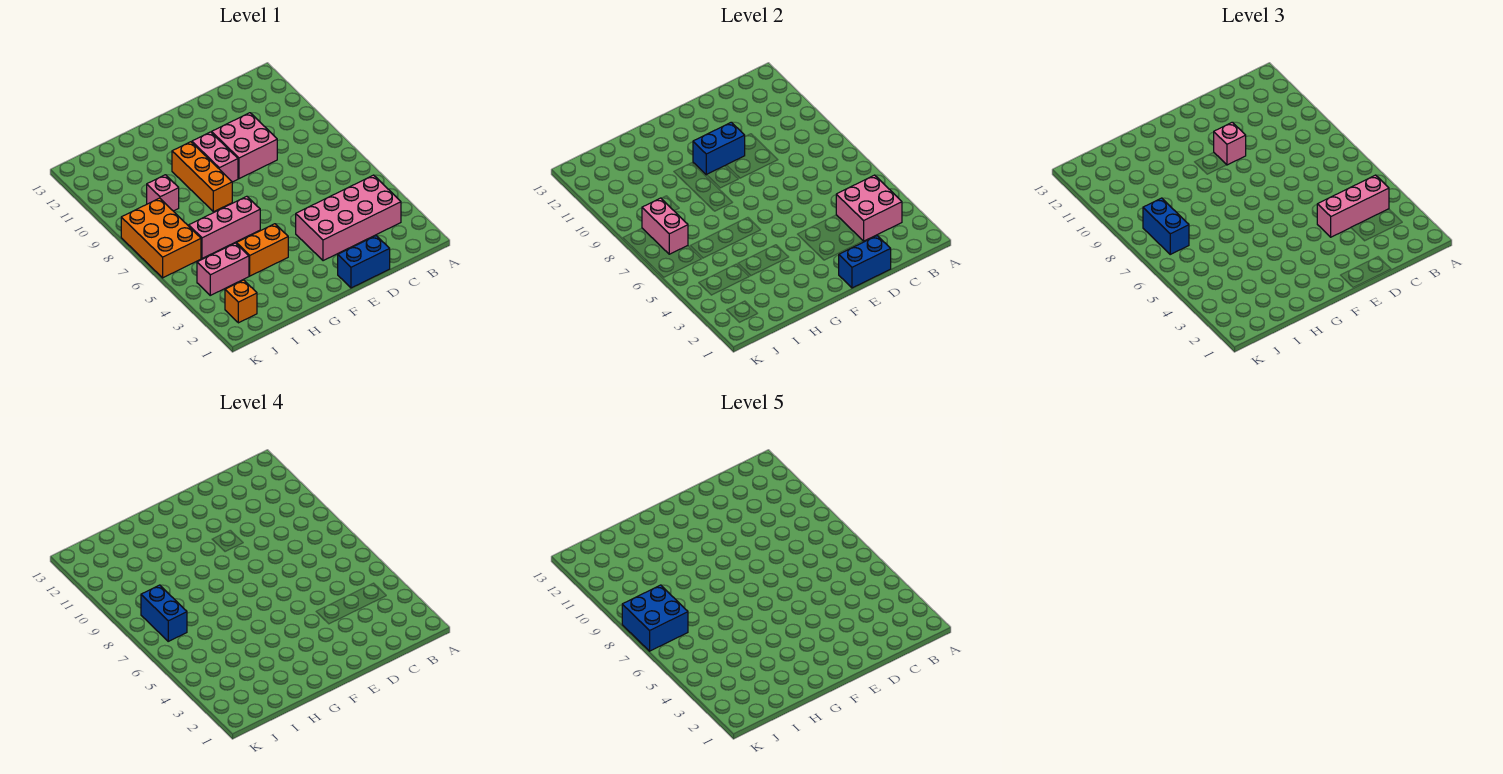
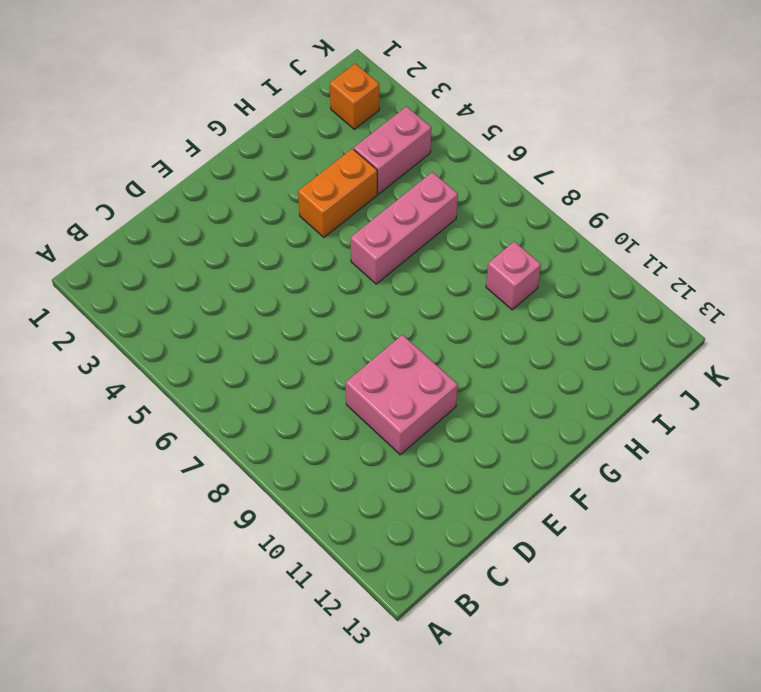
none -> pink 2x4 brick [296,175,401,261]
none -> blue 1x2 brick [338,236,390,288]
none -> pink 1x2 brick [192,132,238,182]

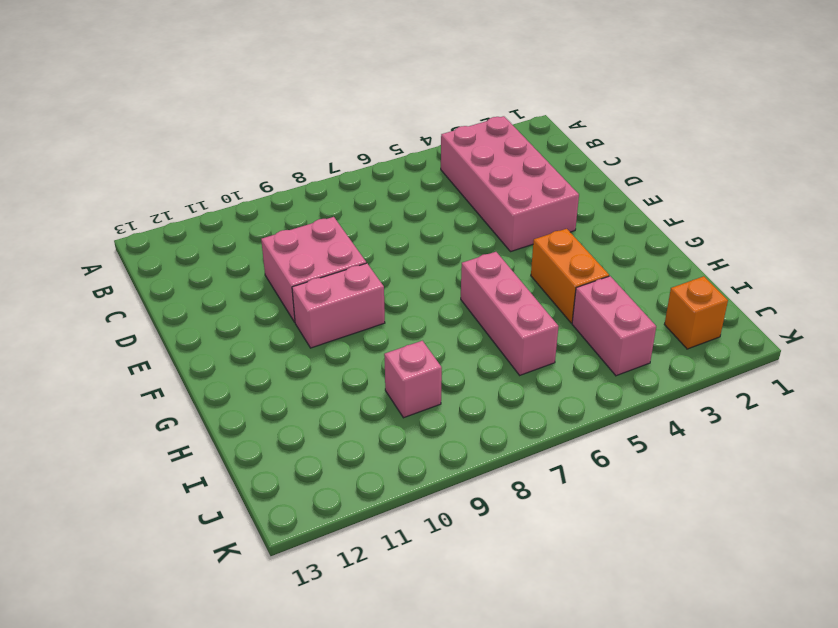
none -> blue 1x2 brick [338,236,390,288]
none -> orange 1x3 brick [172,142,232,212]
none -> orange 2x3 brick [121,198,201,278]

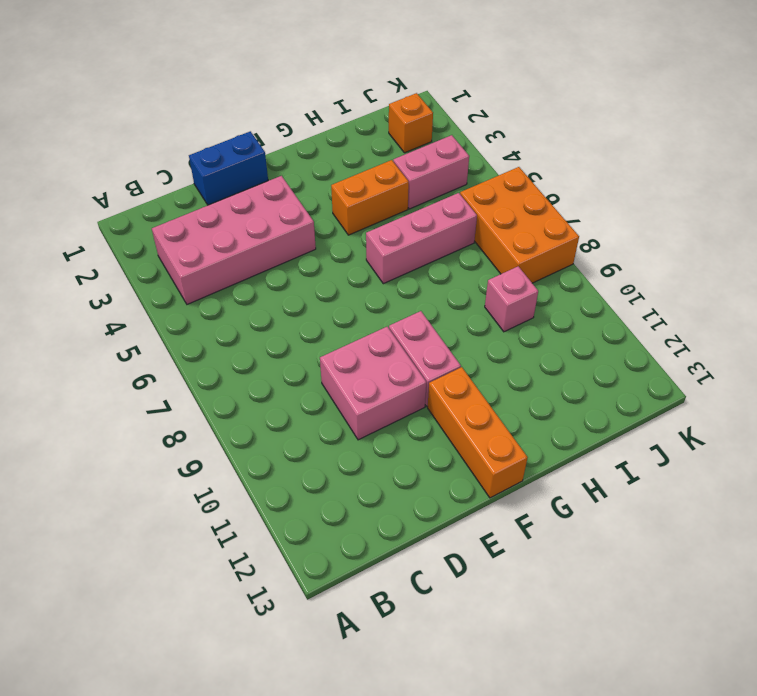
orange 1x3 brick [428,367,528,498] -> orange 1x3 brick moved to [172,142,232,212]
none -> pink 2x2 brick [836,175,902,241]
none -> blue 1x2 brick [839,236,891,288]
none -> blue 1x2 brick [693,122,745,175]

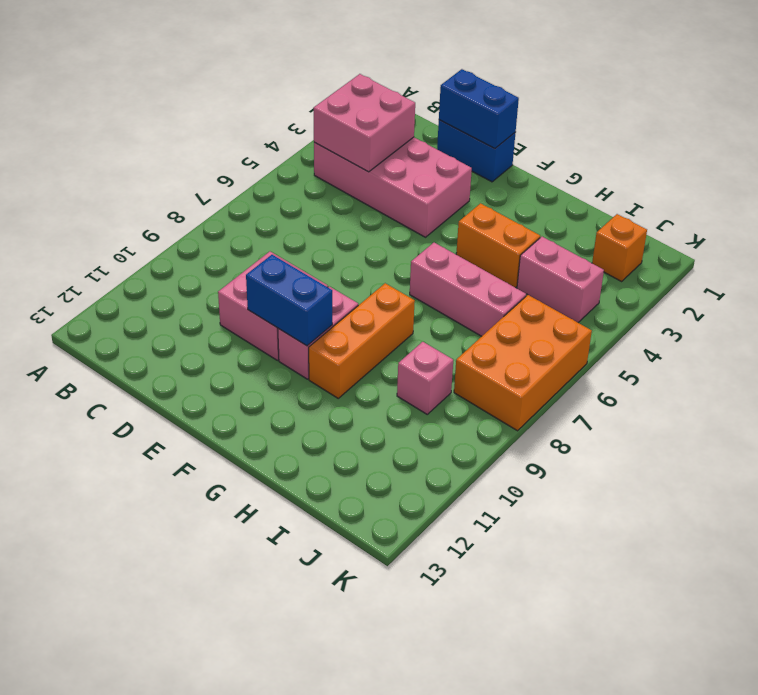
none -> pink 1x2 brick [642,198,688,254]
none -> pink 1x3 brick [1317,175,1389,237]
none -> pink 1x1 brick [1214,122,1246,165]

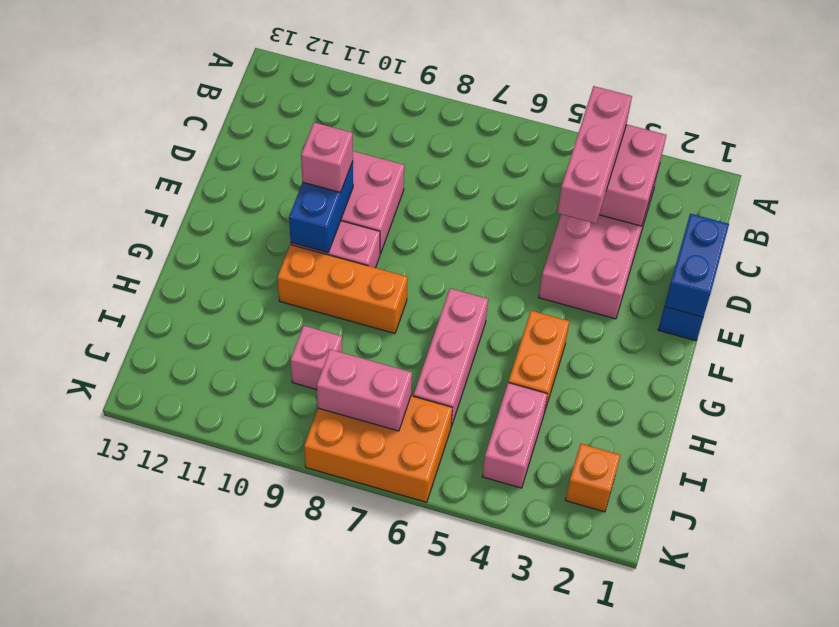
none -> blue 1x2 brick [1143,198,1189,254]
none -> blue 1x2 brick [141,585,187,641]
none -> blue 2x2 brick [622,585,688,651]

